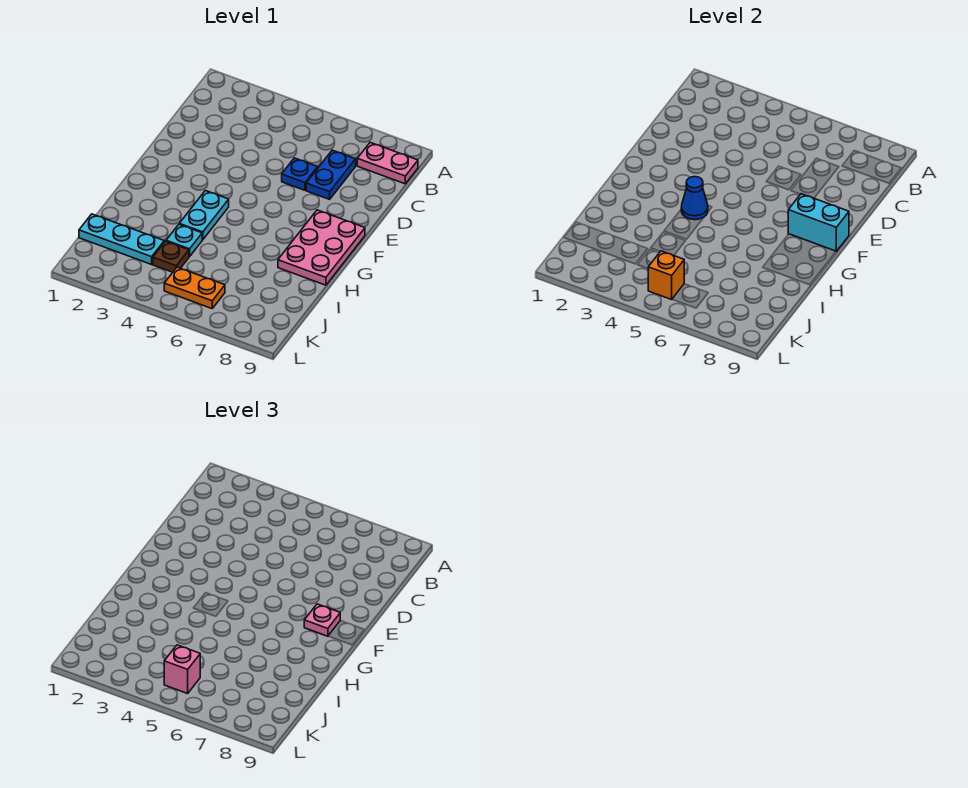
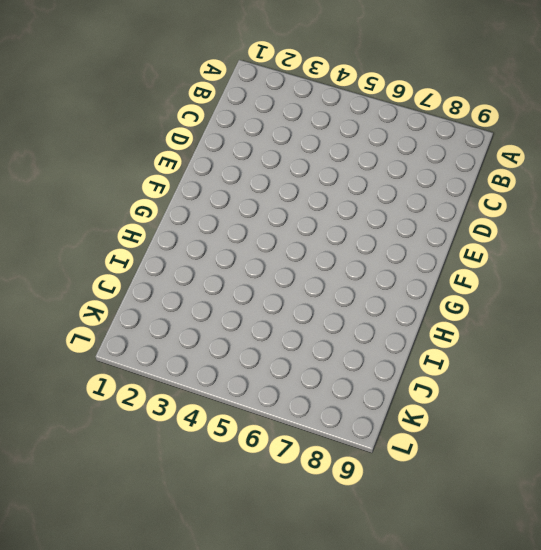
none -> pink 1x2 plate [357,142,418,184]
none -> blue 1x2 plate [306,150,356,199]
none -> blue 1x1 plate [282,158,318,190]

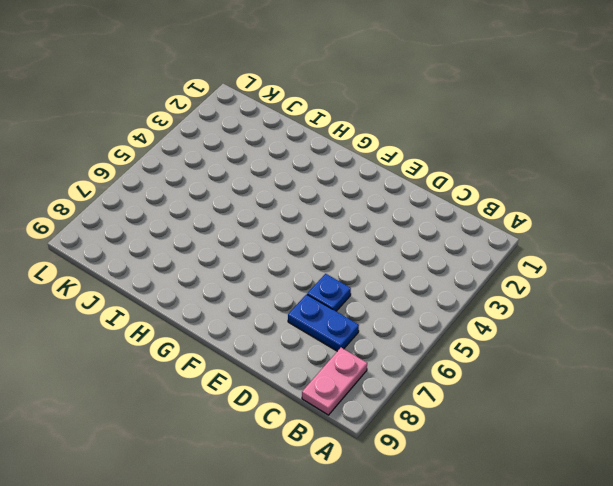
none -> pink 2x3 plate [278,210,365,285]
none -> cyan 1x2 plate [180,191,229,240]
none -> cyan 1x1 plate [166,224,202,257]

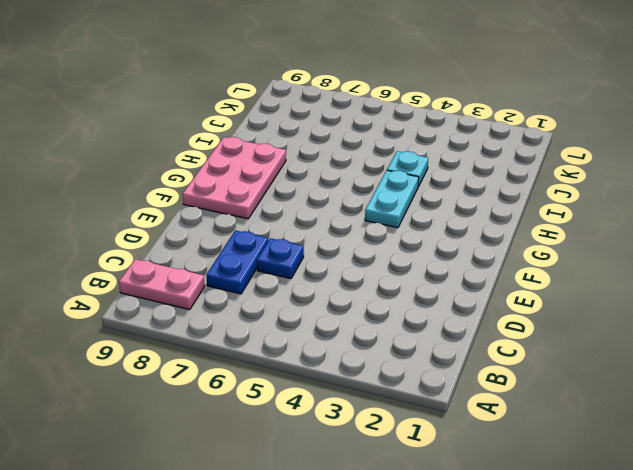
none -> cyan 1x3 plate [79,214,164,264]
none -> brown 1x1 plate [153,241,189,272]
none -> orange 1x2 plate [164,267,225,308]

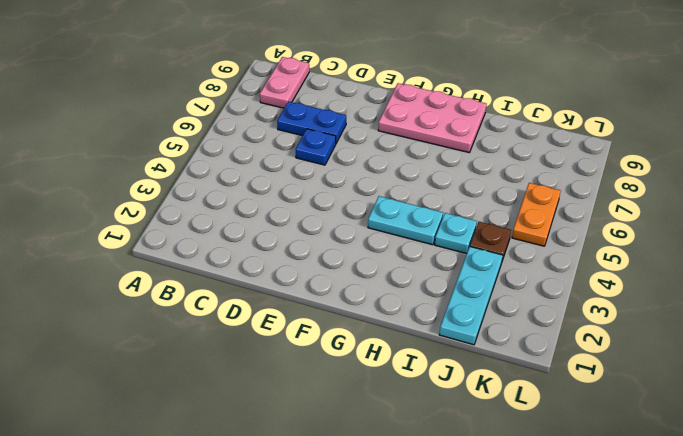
none -> cyan 1x2 brick [788,194,849,251]
none -> blue 1x1 cone [681,177,708,220]
none -> orange 1x1 brick [648,251,684,300]

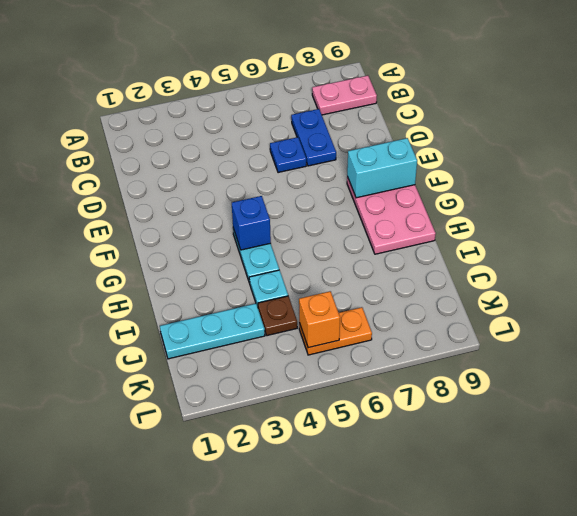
blue 1x1 brick [232,196,271,250] -> blue 1x1 cone [681,177,708,220]
none -> pink 1x1 plate [304,604,340,636]
none -> pink 1x1 brick [164,645,200,694]

